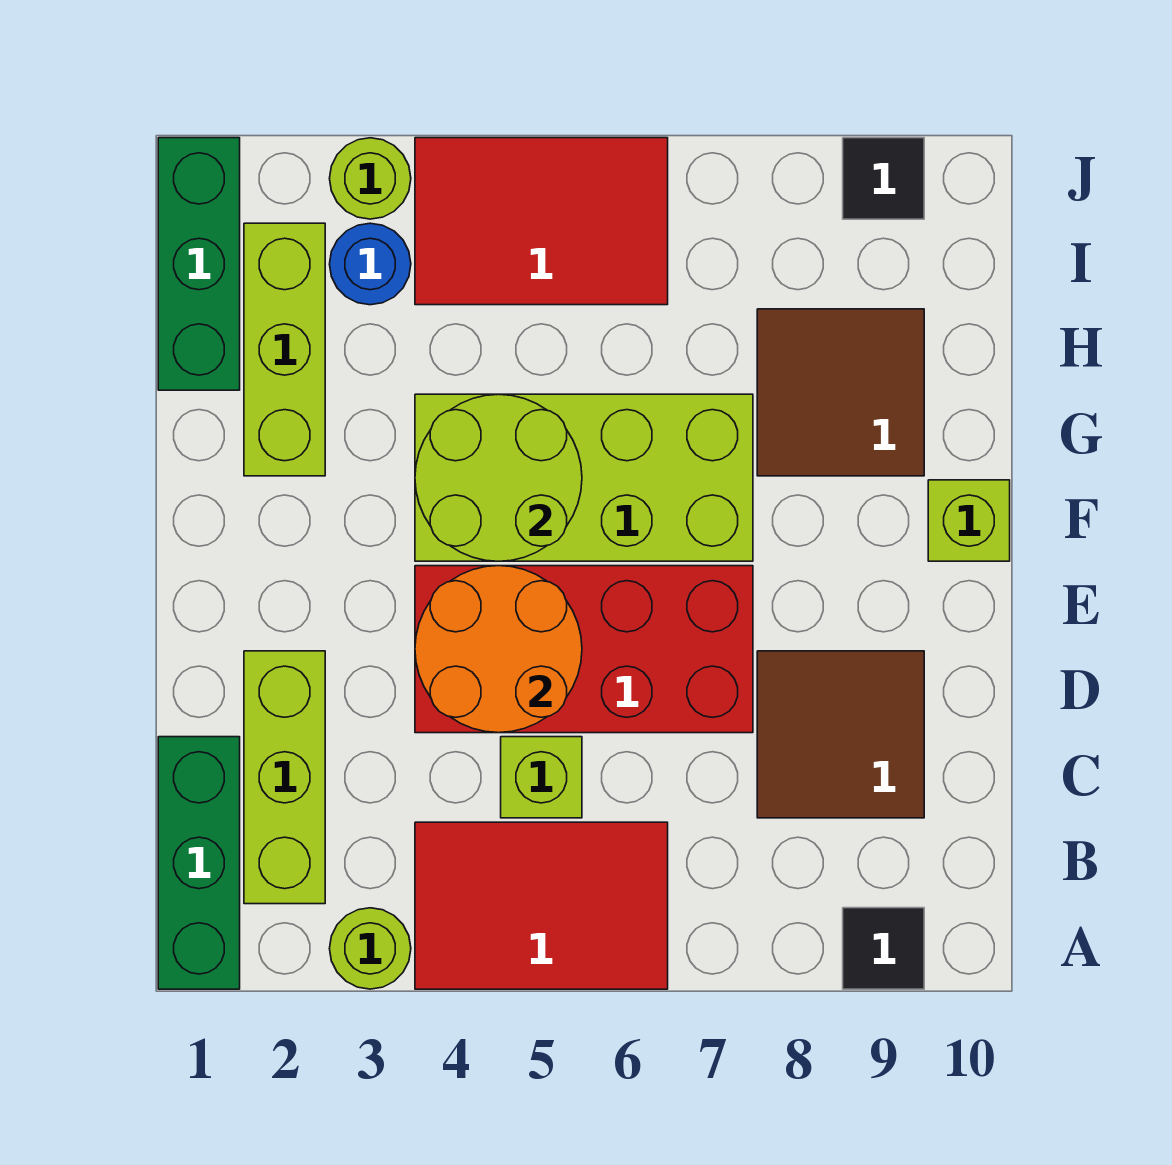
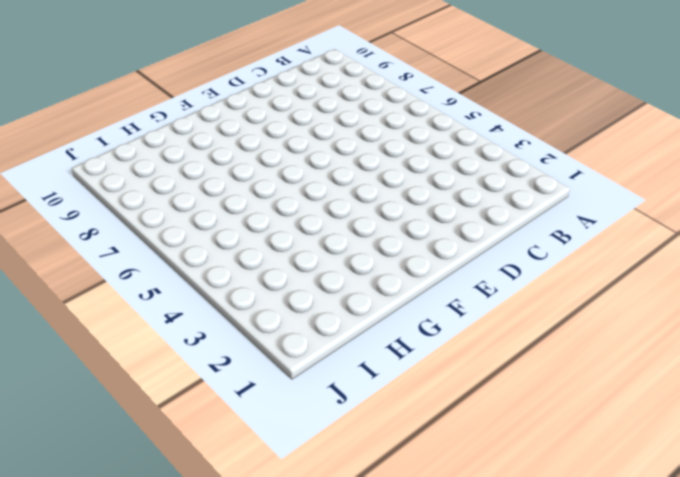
none -> green 1x3 brick [158,737,240,989]
none -> lime 1x1 round brick [330,908,411,989]
none -> red 2x3 tile [415,822,668,989]

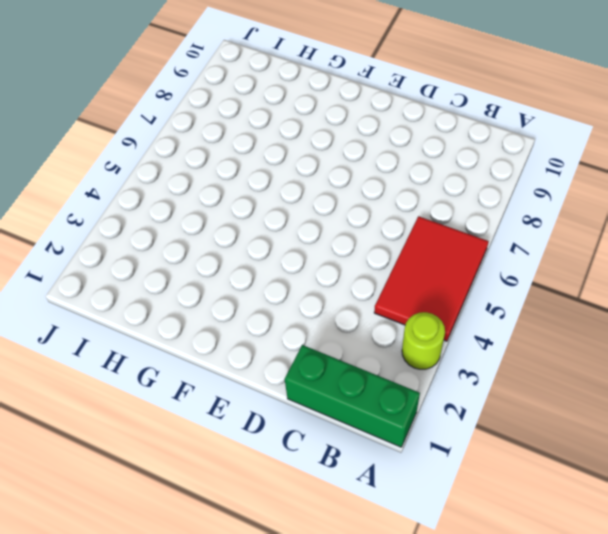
none -> black 1x1 tile [843,908,924,989]
none -> lime 1x3 brick [244,651,325,904]
none -> lime 1x1 brick [501,737,582,818]

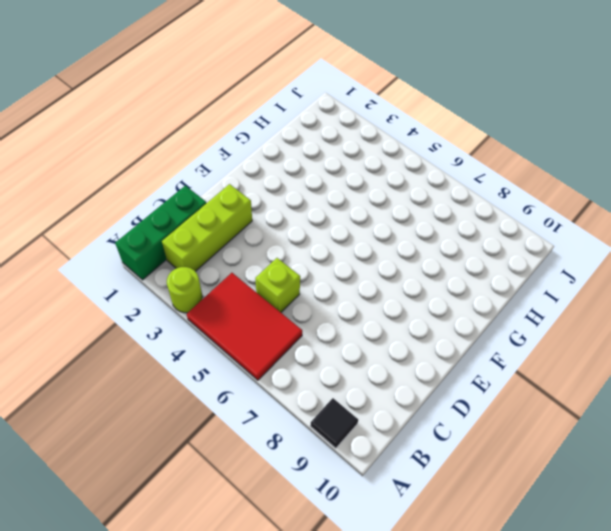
none -> brown 2x2 tile [757,651,924,818]
none -> red 2x4 brick [415,566,753,733]
none -> lime 2x4 brick [415,394,753,561]

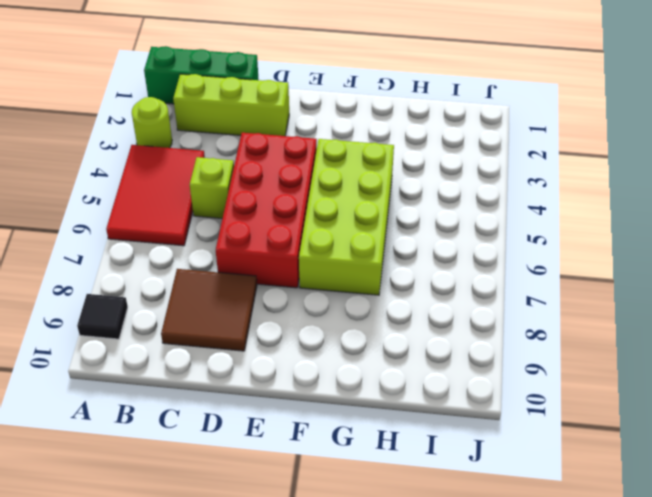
none -> lime 1x1 brick [928,480,1010,561]
none -> lime 1x3 brick [244,223,325,476]
none -> brown 2x2 tile [757,309,924,476]

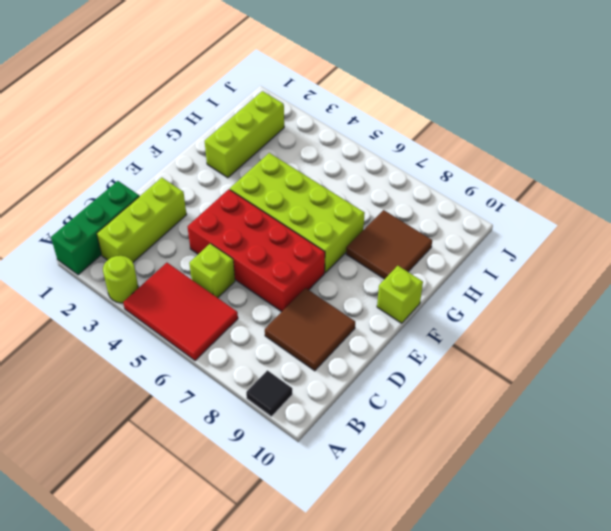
none -> green 1x3 brick [158,138,240,390]
none -> blue 1x1 round brick [330,223,411,305]
none -> red 2x3 tile [415,138,668,305]

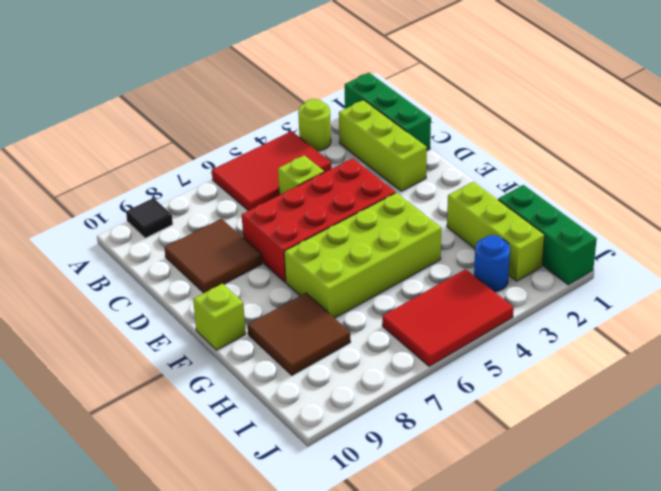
none -> lime 1x1 round brick [330,138,411,219]
none -> black 1x1 tile [843,138,924,219]
none -> orange 2x2 round brick [415,566,582,733]

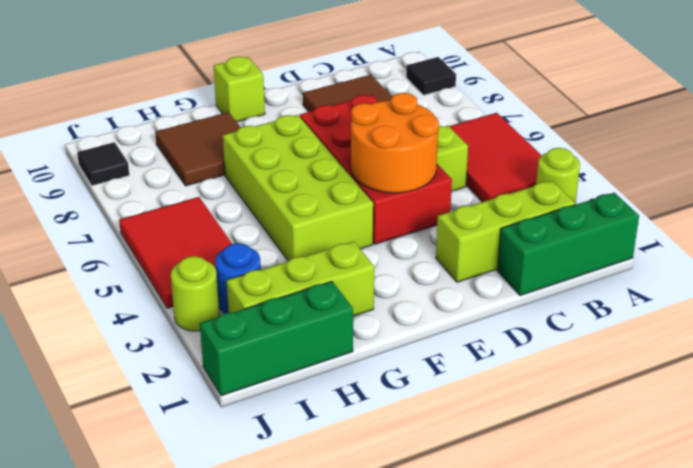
none -> lime 2x2 round brick [415,394,582,561]

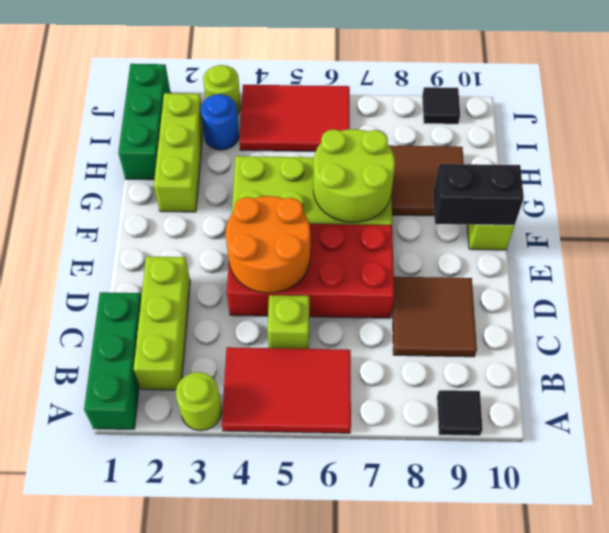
lime 2x2 round brick [313,129,395,223] -> lime 2x2 round brick moved to [415,394,582,561]
black 1x2 brick [433,164,524,225] -> none

